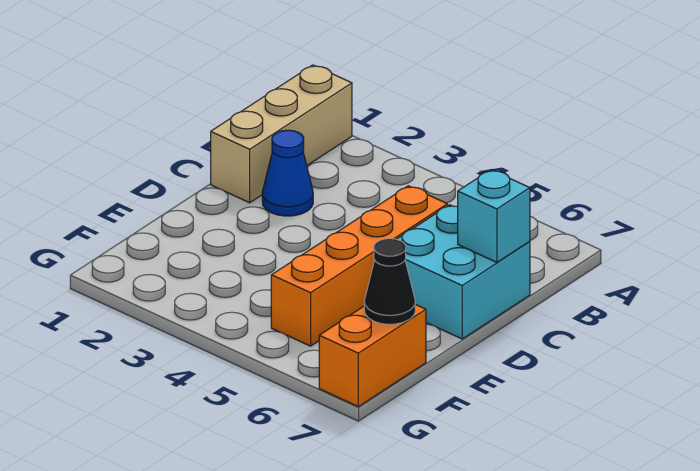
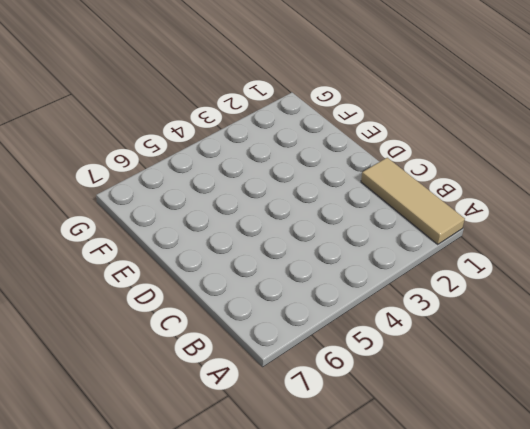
tan 1x3 tile [361,158,465,244] -> tan 1x3 brick [211,65,352,203]
none -> blue 1x1 cone [262,130,313,216]
none -> orange 1x4 brick [271,186,447,346]

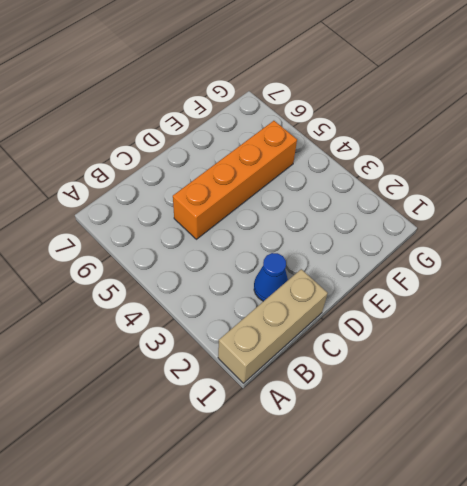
none -> cyan 2x2 brick [397,205,530,339]
none -> orange 1x2 brick [319,304,426,407]

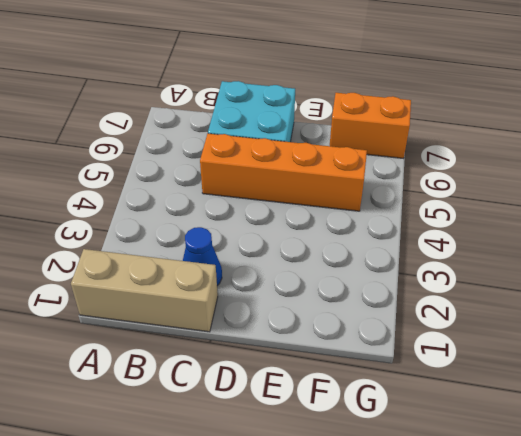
none -> cyan 1x1 brick [458,170,530,262]
none -> black 1x1 cone [364,239,415,324]

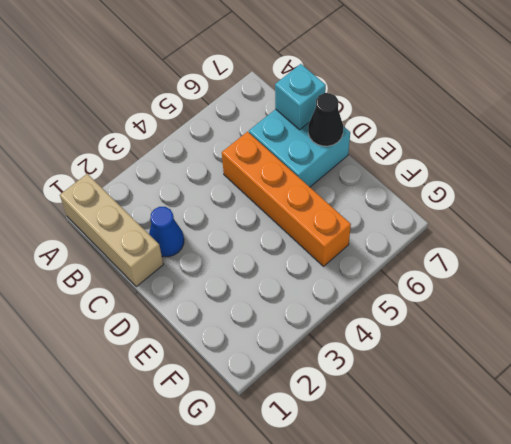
black 1x1 cone [308,93,343,146] -> black 1x1 cone moved to [364,239,415,324]
none -> orange 1x2 brick [319,304,426,407]

